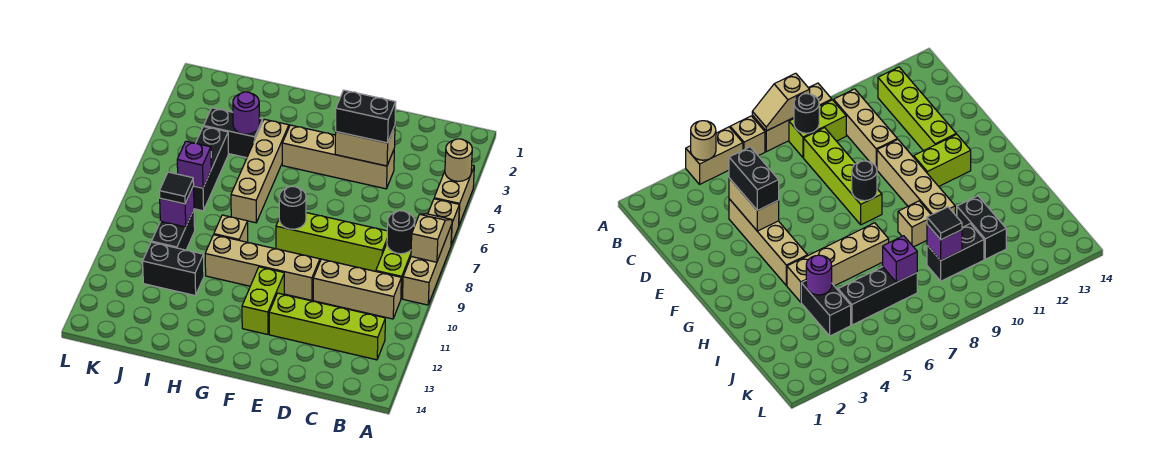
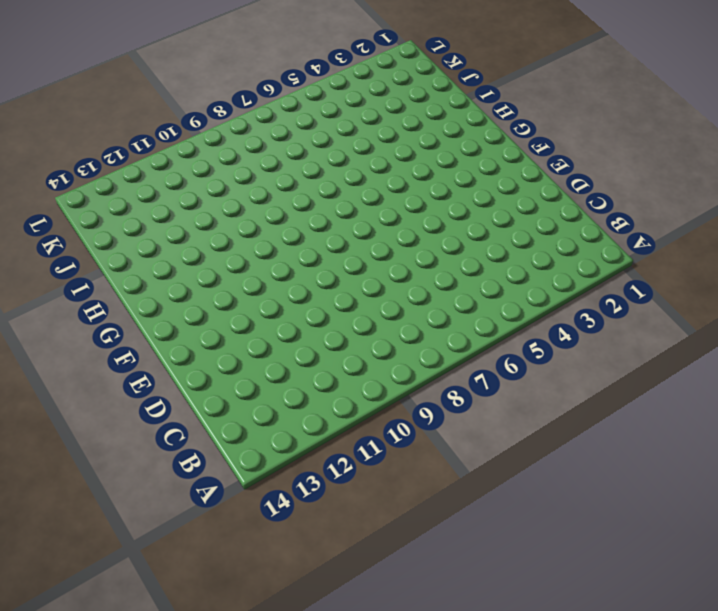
none -> tan 1x2 brick [434,165,474,224]
none -> tan 1x1 brick [428,199,459,245]
none -> tan 1x3 brick [402,225,452,305]

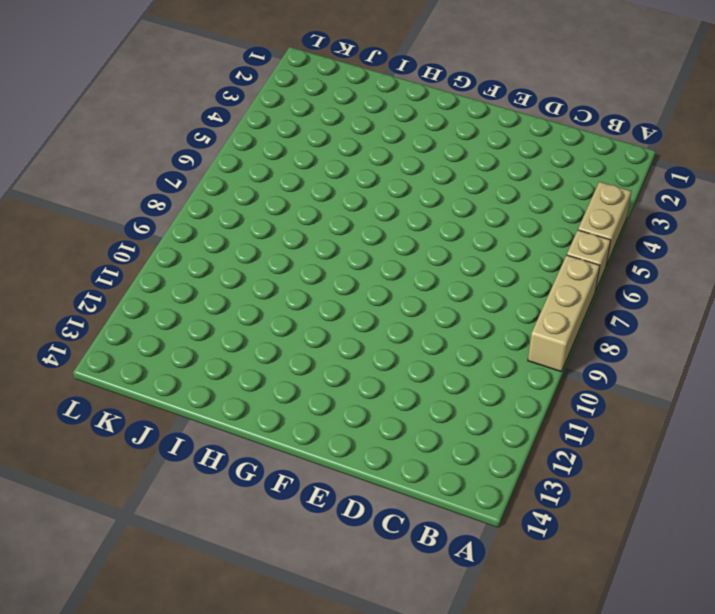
none -> lime 1x2 brick [376,244,411,298]
none -> tan 1x3 brick [313,259,401,319]
none -> lime 1x4 brick [269,293,385,360]

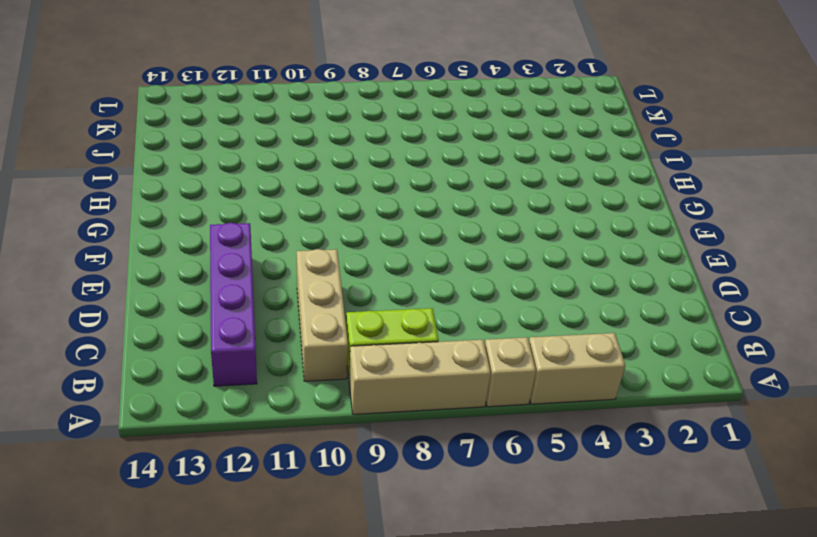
purple 1x4 brick [210,223,257,386] -> lime 1x4 brick [269,293,385,360]
none -> lime 1x4 brick [276,213,387,271]
none -> tan 1x4 brick [282,125,394,189]
none -> tan 1x4 brick [205,235,320,300]

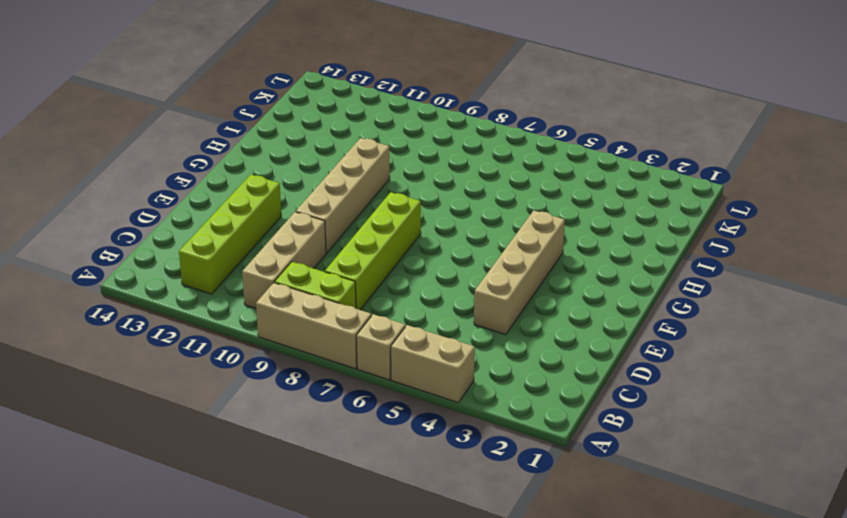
none -> lime 1x2 brick [242,267,285,334]
none -> tan 1x4 brick [231,119,289,223]
none -> tan 1x1 brick [214,215,248,242]

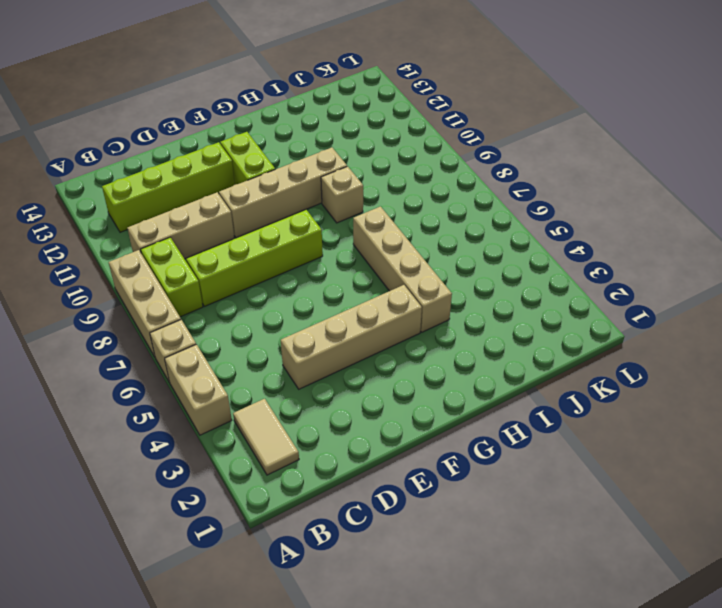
tan 1x2 tile [233,399,299,475] -> none
none -> black 1x2 brick [204,108,263,158]
none -> black 1x2 brick [143,242,204,296]
none -> black 1x3 brick [194,126,228,211]

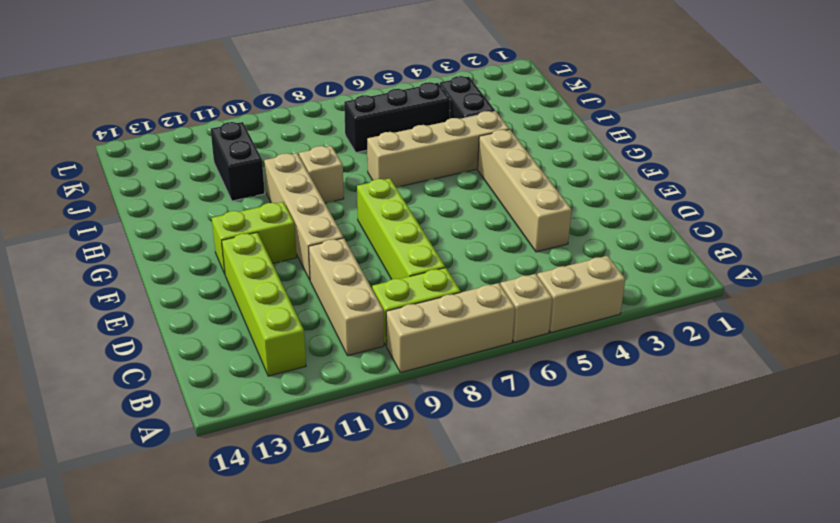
none -> black 1x2 brick [152,210,195,250]
none -> tan 1x1 round brick [445,139,472,181]
none -> tan 1x2 slope [411,214,452,262]

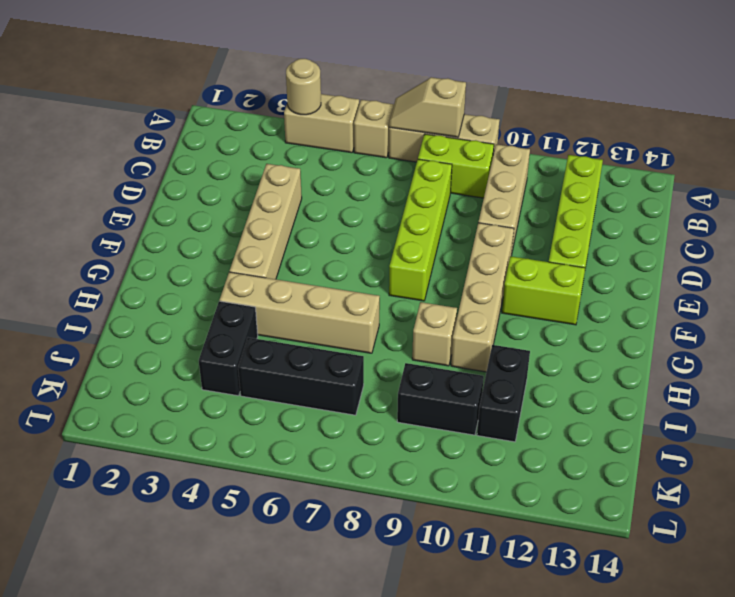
none -> black 1x1 round brick [387,211,415,254]
none -> tan 1x2 brick [335,126,395,166]
none -> black 1x1 round brick [279,186,306,229]

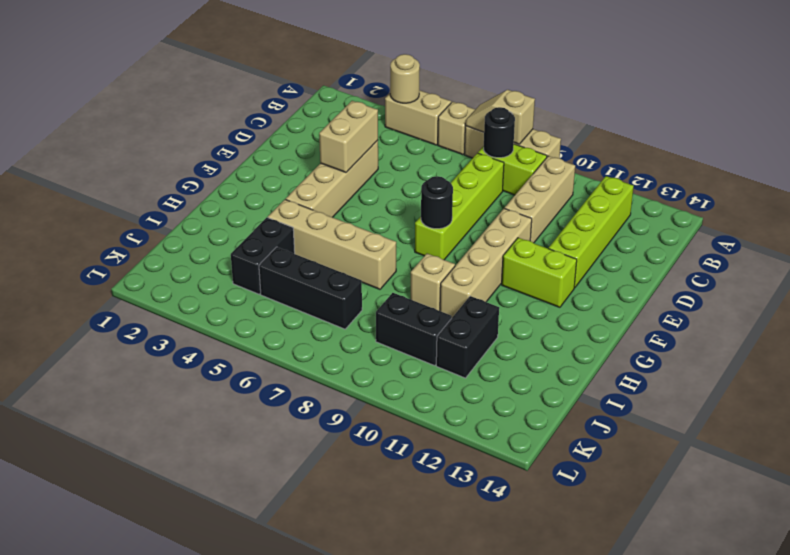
none -> purple 1x1 round brick [233,92,259,134]
none -> purple 1x1 brick [177,141,211,188]
none -> purple 1x1 brick [160,186,194,227]

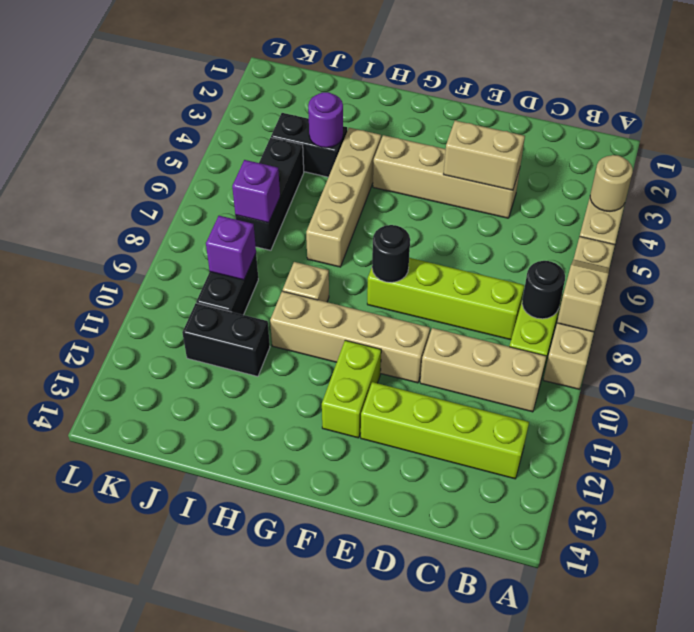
none -> black 1x2 brick [336,90,396,143]
none -> black 1x1 tile [159,172,194,204]

